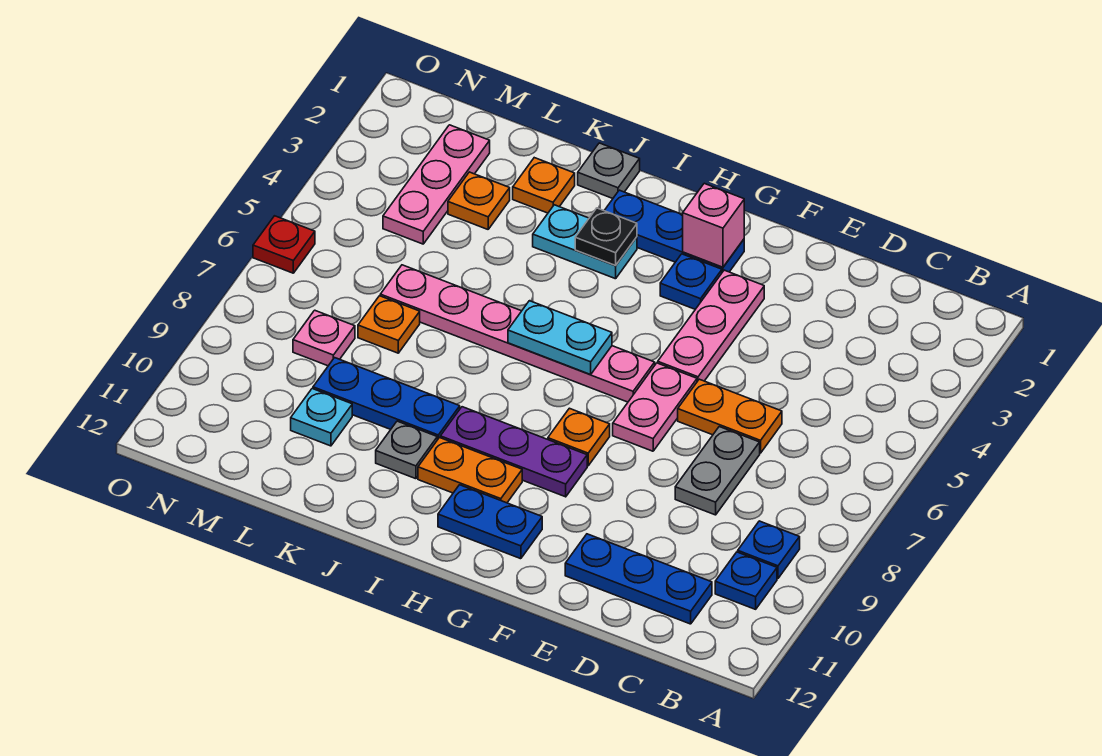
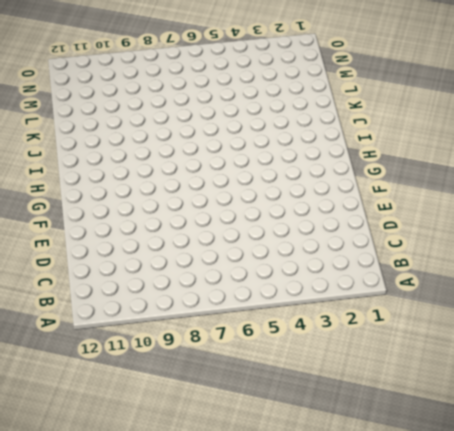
none -> blue 1x1 plate [738,521,800,578]
none -> blue 1x1 plate [715,552,777,609]
none -> blue 1x3 plate [565,534,712,624]

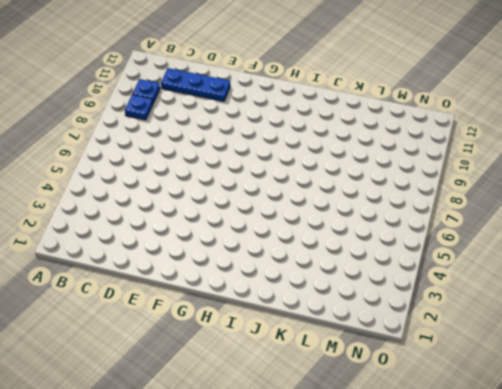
none -> orange 1x2 plate [678,379,782,453]
none -> grey 1x2 plate [675,427,760,515]
none -> pink 1x3 plate [658,270,764,381]

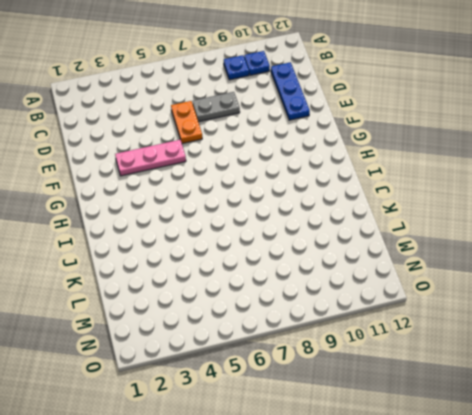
none -> pink 1x2 plate [613,363,697,451]
none -> blue 1x3 plate [604,190,744,272]
none -> blue 1x1 plate [660,254,722,309]

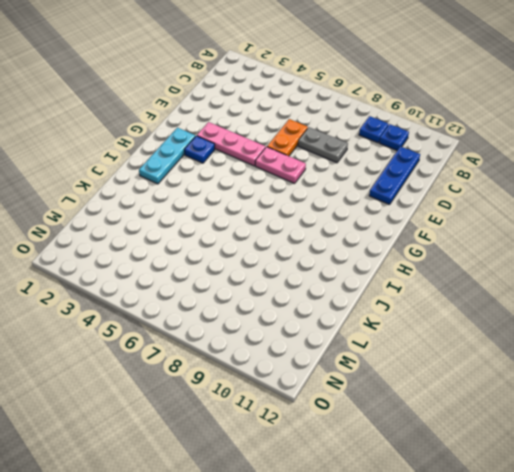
cyan 1x3 plate [139,128,195,184] -> blue 1x3 plate [604,190,744,272]
none -> pink 1x6 plate [380,265,655,402]
none -> orange 1x1 plate [548,408,610,466]
none -> purple 1x3 plate [440,407,587,497]

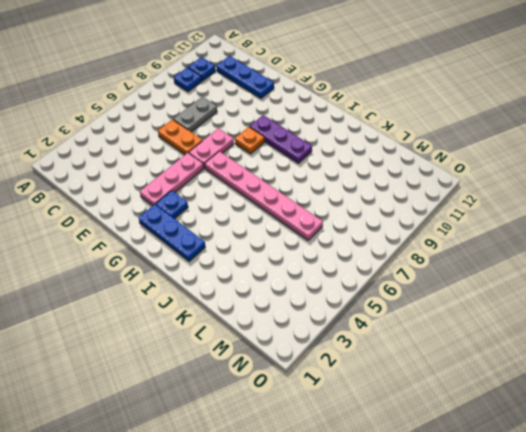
none -> blue 1x2 plate [438,485,542,559]
none -> orange 1x2 plate [418,438,522,503]
none -> cyan 1x2 plate [533,205,637,279]

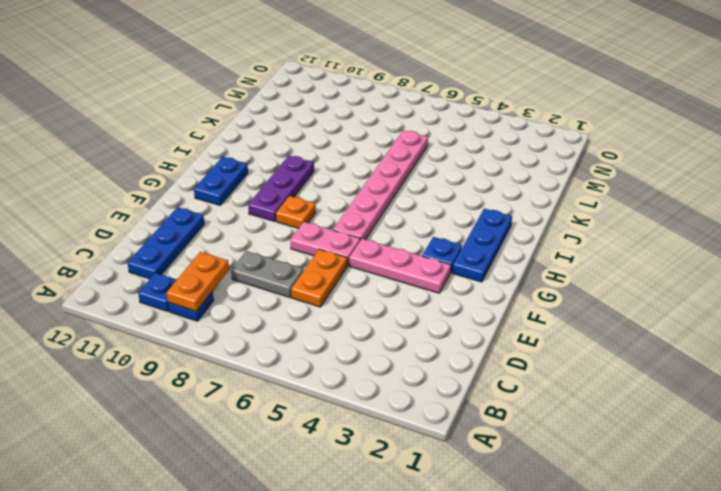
orange 1x2 plate [166,252,229,311] -> orange 1x2 plate moved to [418,438,522,503]
none -> cyan 1x2 plate [533,205,637,279]
none -> grey 1x1 plate [578,143,640,198]
none -> blue 1x3 plate [313,358,460,440]

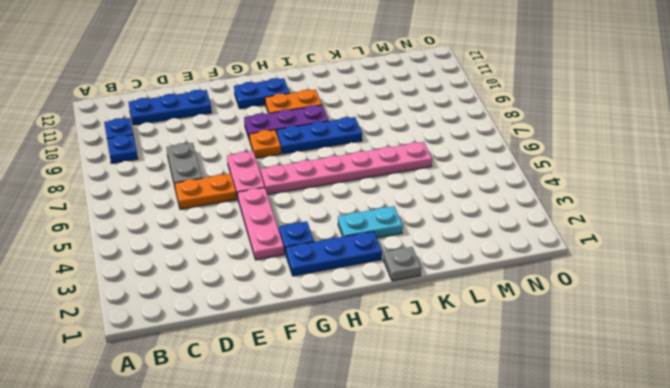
blue 1x3 plate [277,117,362,154] -> blue 1x3 plate moved to [313,358,460,440]
none -> grey 1x1 plate [376,421,437,479]
none -> orange 1x1 plate [513,158,575,213]
none -> orange 1x1 plate [448,172,510,229]

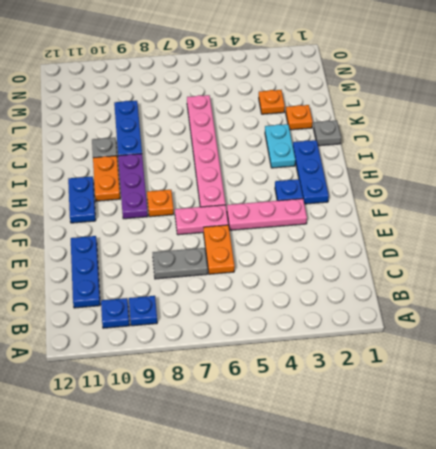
none -> orange 1x1 plate [358,296,420,353]
none -> cyan 1x1 plate [291,389,352,446]
none -> pink 1x3 plate [383,125,490,244]

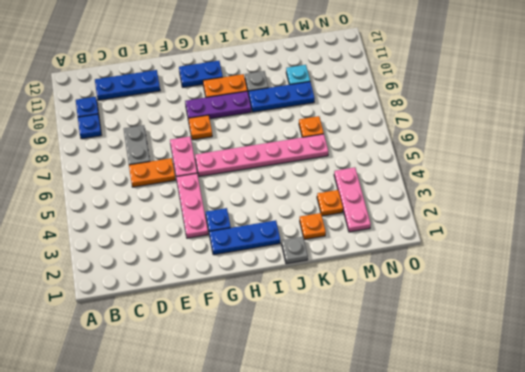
none -> cyan 1x2 plate [533,205,637,279]
none -> pink 1x1 plate [293,310,355,366]
none -> red 1x1 plate [253,216,315,273]

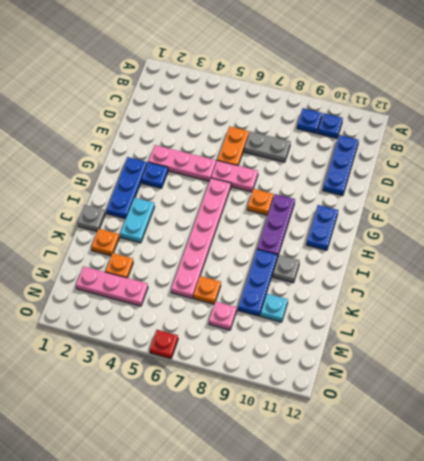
none -> orange 1x2 plate [418,438,522,503]
none -> pink 1x1 brick [683,183,744,267]
none -> cyan 1x2 plate [508,301,612,374]

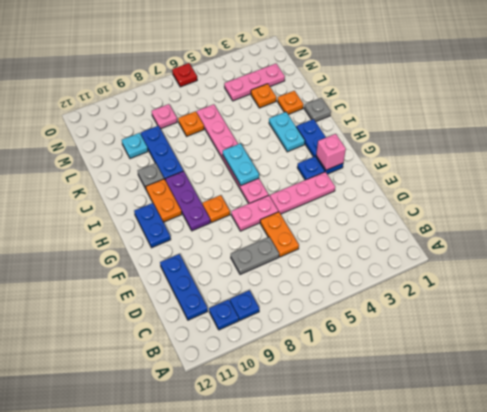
none -> black 1x1 plate [575,208,637,265]

